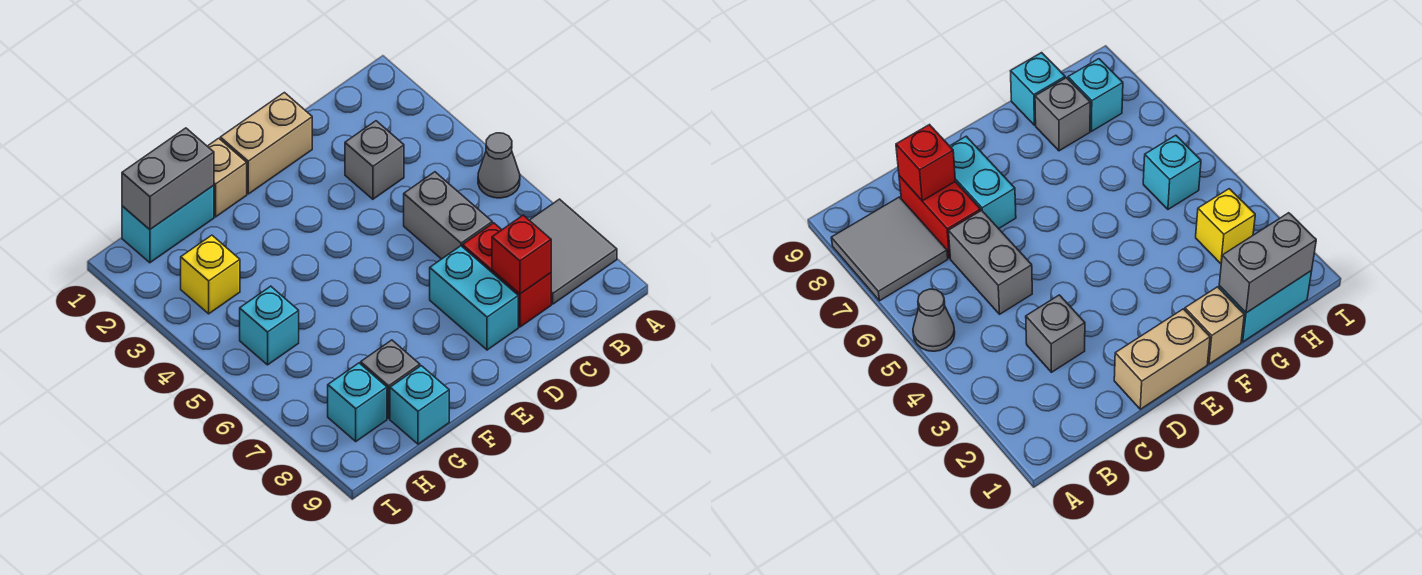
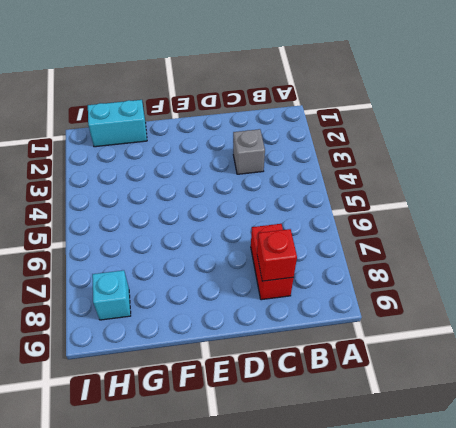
none -> grey 1x1 cone [478,133,520,198]
none -> grey 2x2 tile [529,199,617,304]
none -> grey 1x2 brick [404,172,492,259]

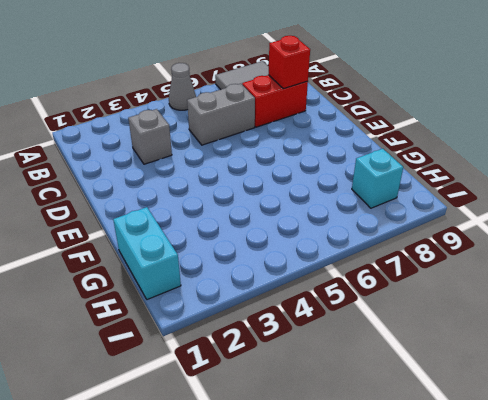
none -> tan 1x2 brick [220,93,312,194]
none -> cyan 1x2 brick [430,246,518,350]
none -> tan 1x1 brick [207,138,247,217]

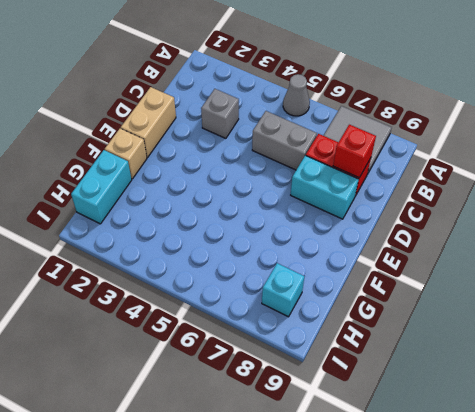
none -> grey 1x1 brick [361,340,420,418]
none -> cyan 1x1 brick [390,366,449,444]
none -> yellow 1x1 brick [181,235,240,314]

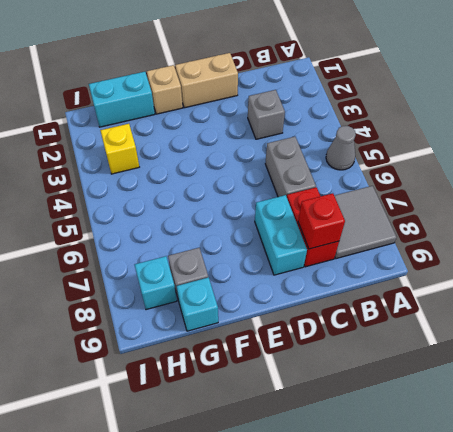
none -> cyan 1x1 brick [240,286,299,365]
none -> grey 1x2 brick [122,128,214,229]

